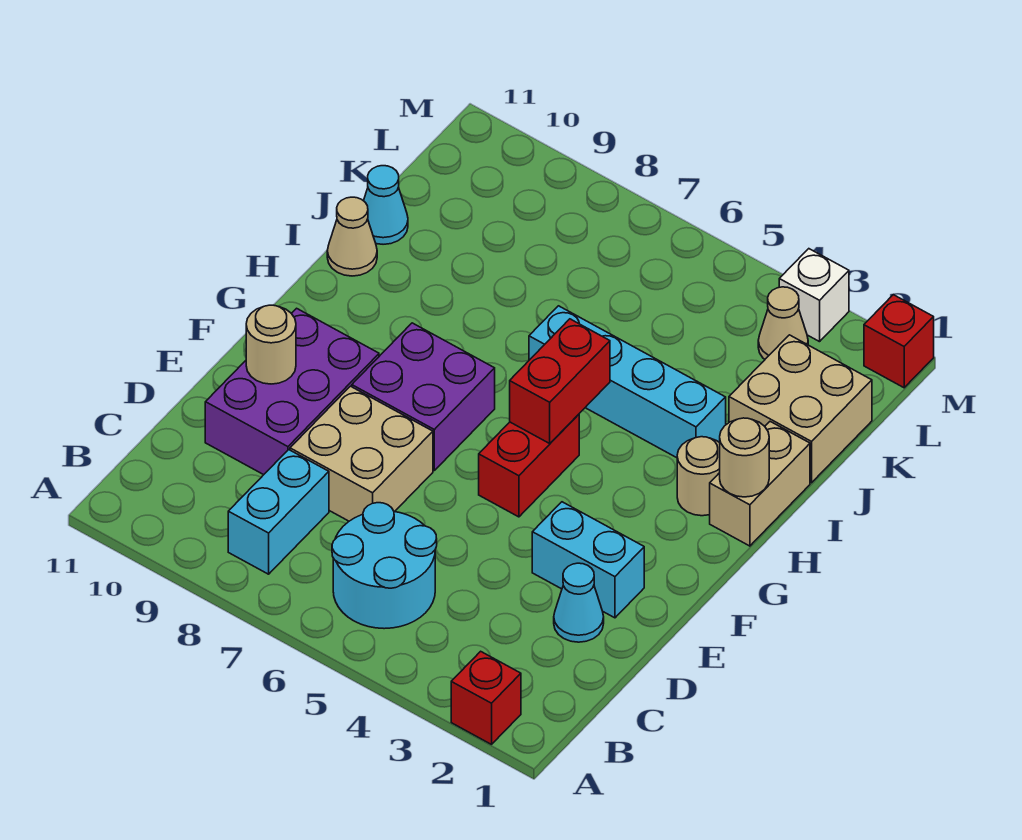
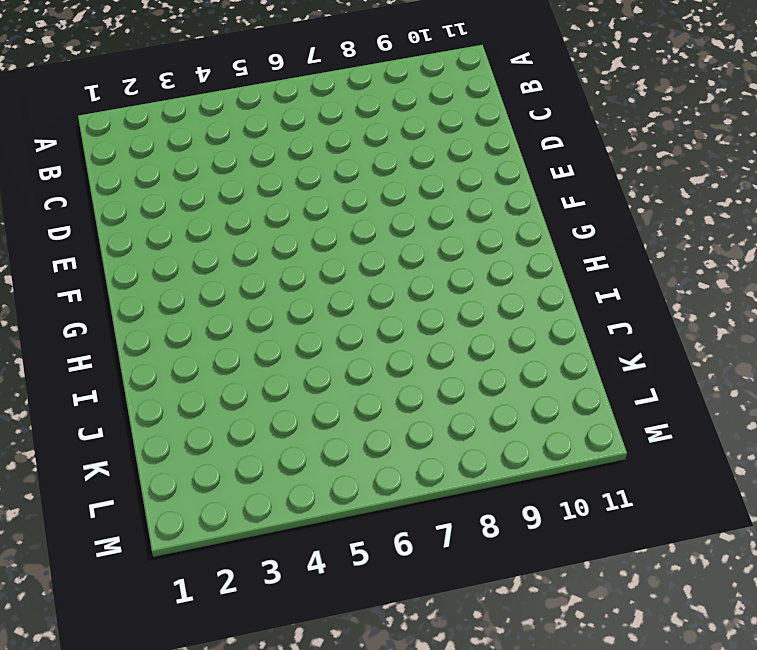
none -> red 1x1 brick [451,651,521,744]
none -> cyan 2x2 round brick [332,503,437,629]
none -> cyan 1x2 brick [228,450,329,574]

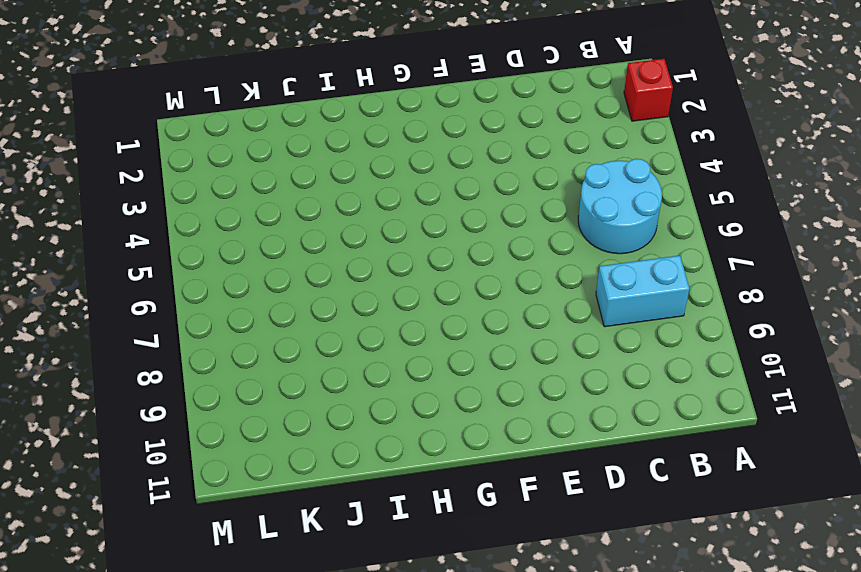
none -> cyan 1x1 cone [554,563,604,642]
none -> tan 2x2 brick [290,386,433,521]
none -> purple 2x3 brick [205,308,379,475]

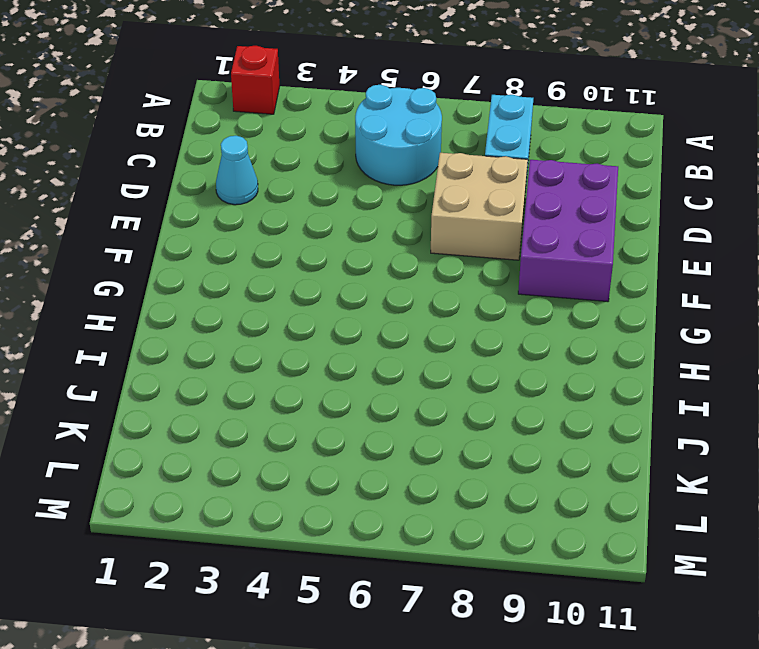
none -> cyan 1x2 brick [532,502,644,618]
none -> red 1x2 brick [479,414,579,517]
none -> purple 2x2 brick [352,323,495,470]

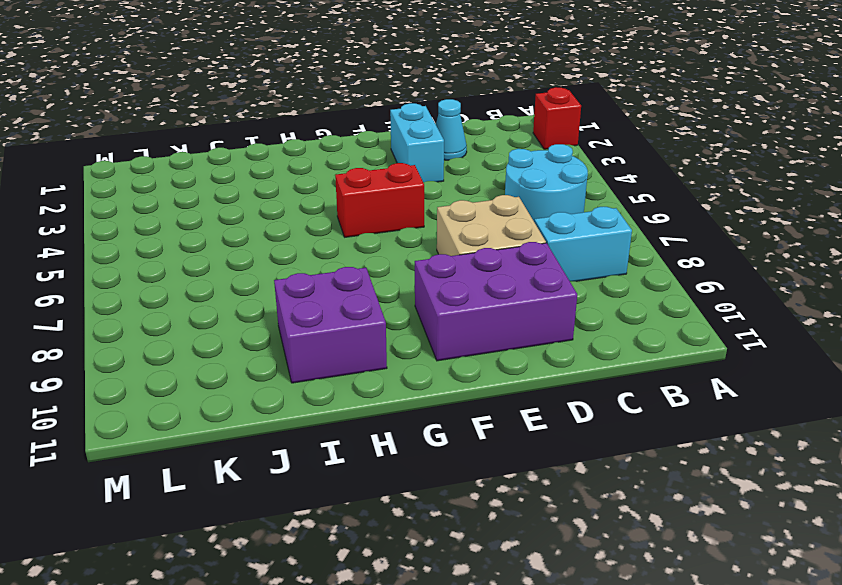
purple 2x2 brick [274,267,387,383] -> purple 2x2 brick moved to [352,323,495,470]
none -> tan 1x2 brick [710,422,810,546]
none -> tan 1x1 round brick [677,437,720,516]
none -> cyan 1x4 brick [529,306,726,458]

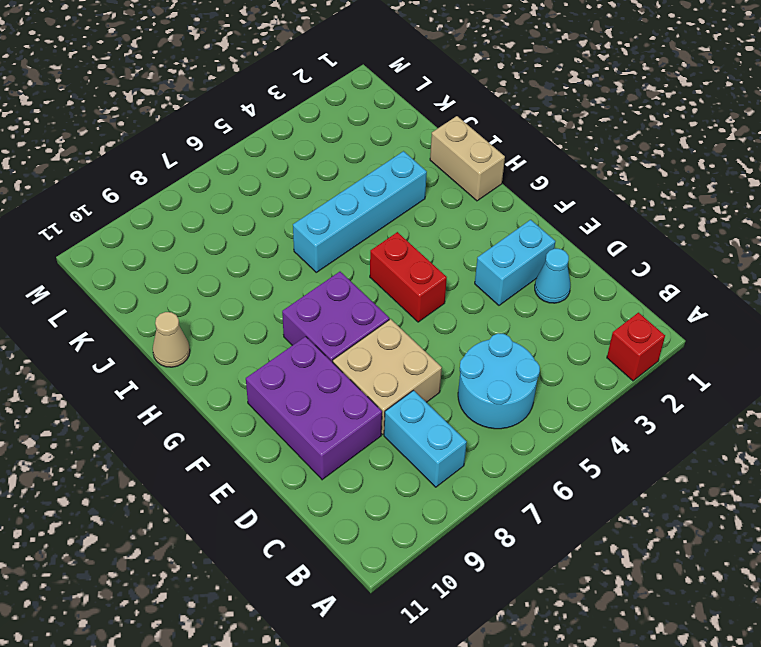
none -> tan 1x1 round brick [677,437,720,516]
none -> tan 2x2 brick [729,335,872,483]
none -> cyan 1x1 cone [364,166,408,244]

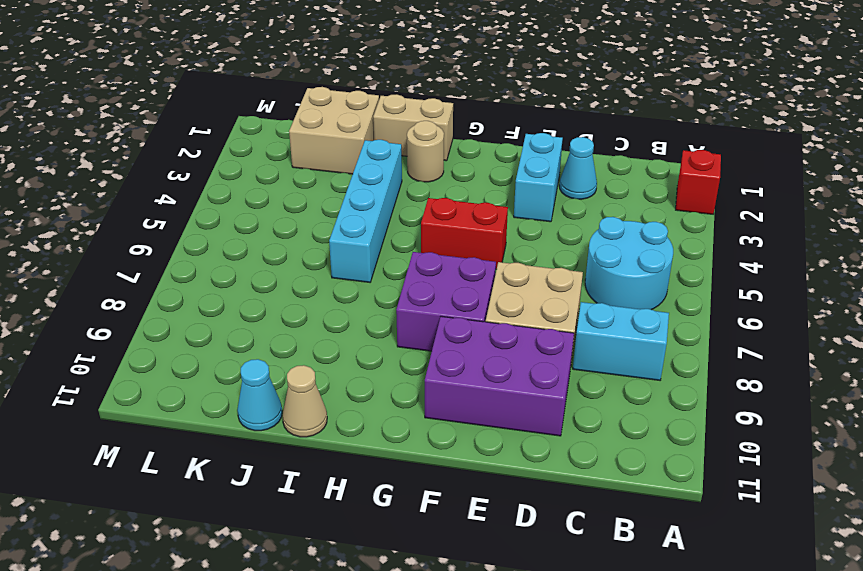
none -> tan 1x1 cone [758,287,808,359]
none -> red 1x1 brick [864,295,934,388]
none -> white 1x1 brick [779,249,849,342]

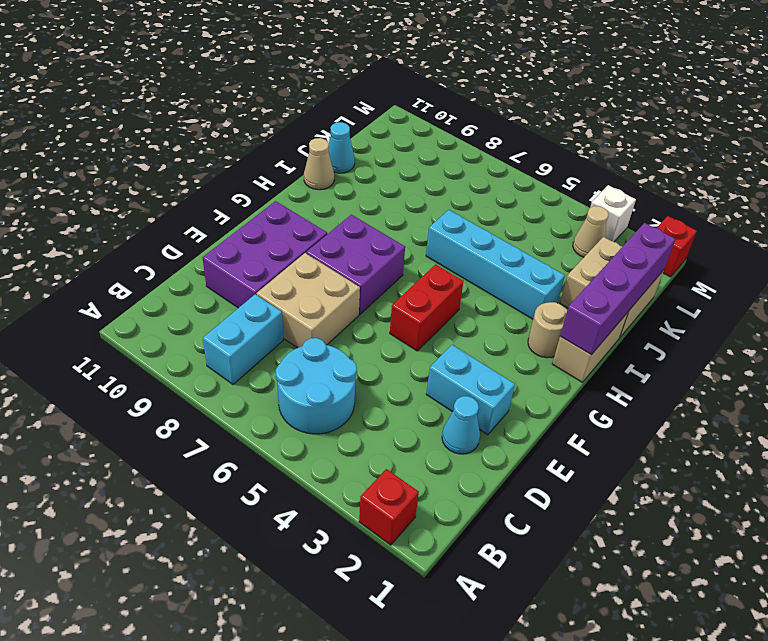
purple 1x4 brick [560,223,675,355] -> tan 1x1 round brick [720,418,769,497]
none -> tan 1x1 round brick [246,305,296,384]
none -> red 1x2 brick [510,319,610,443]

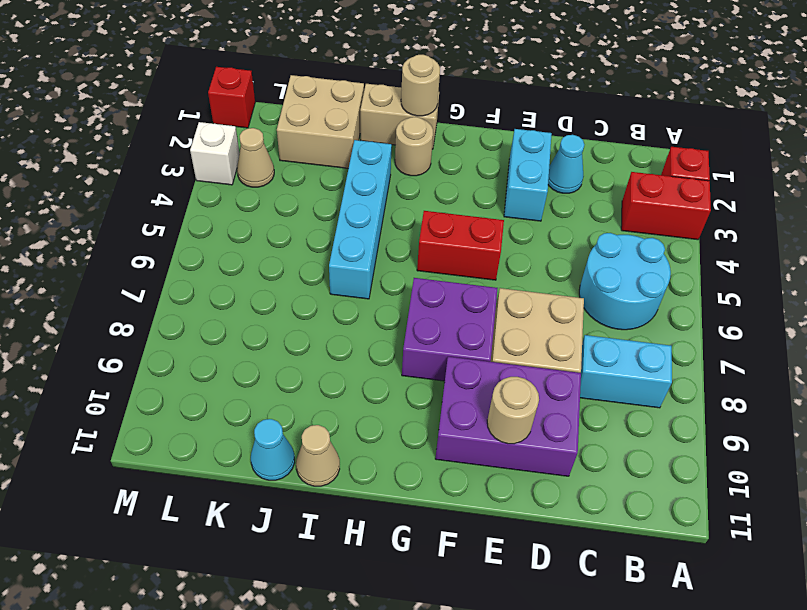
red 1x2 brick [621,172,711,240] -> red 1x2 brick moved to [510,319,610,443]

